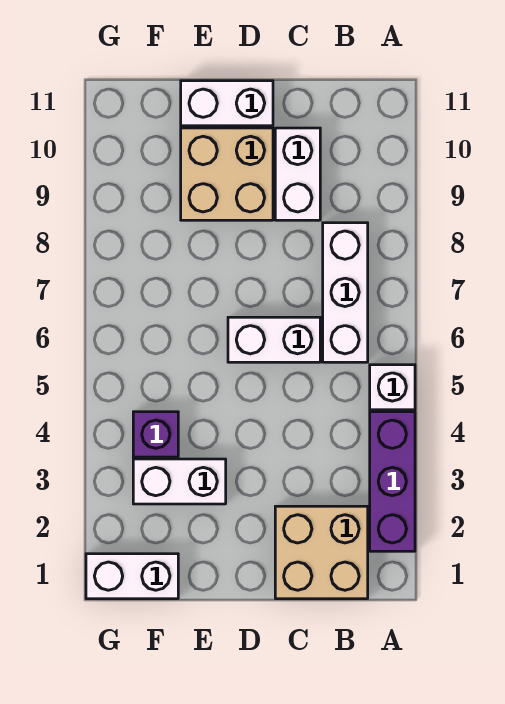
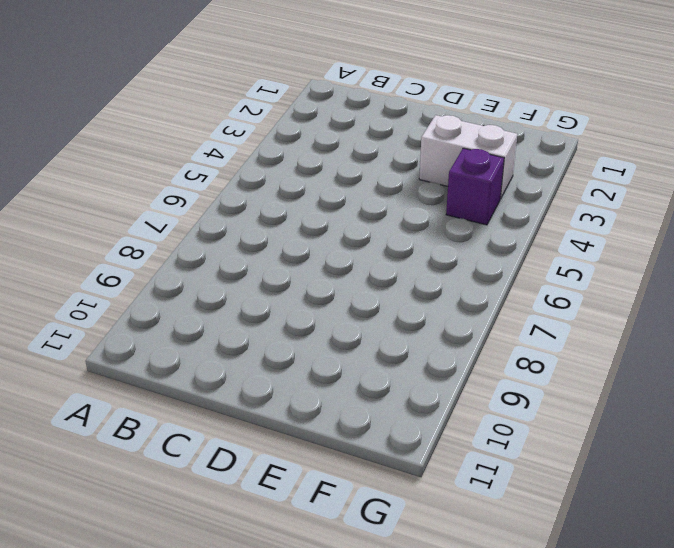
none -> purple 1x3 brick [370,412,415,551]
none -> white 1x1 brick [370,365,415,410]

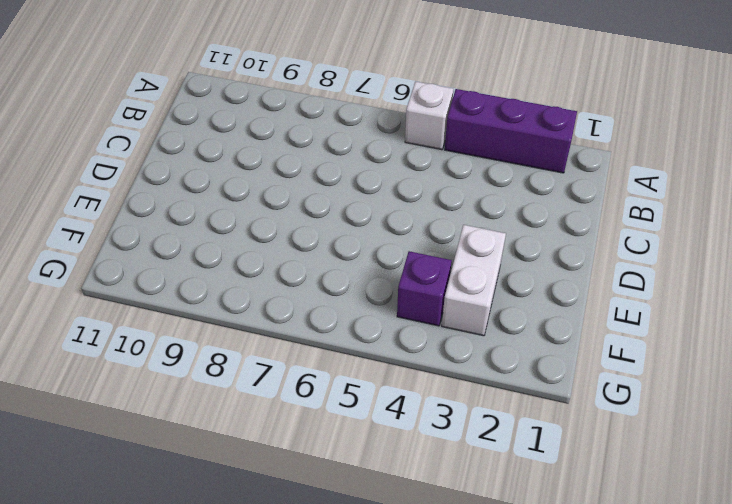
none -> tan 2x2 brick [275,506,368,599]
none -> white 1x3 brick [323,223,368,362]

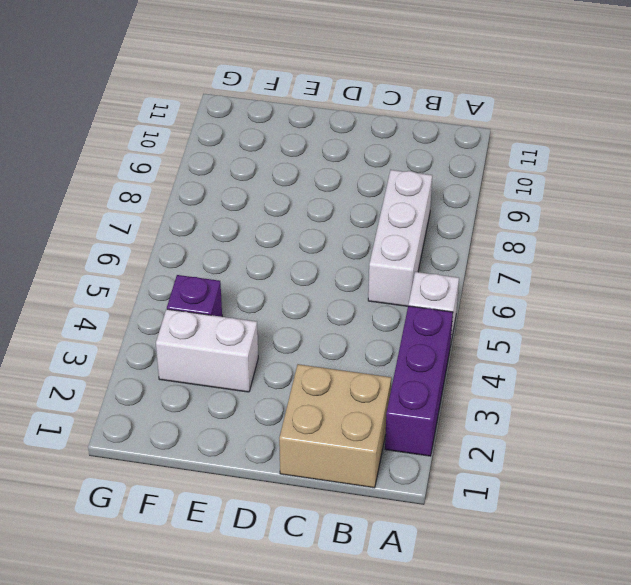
none -> white 1x2 brick [228,317,320,362]
none -> white 1x2 brick [275,128,320,220]

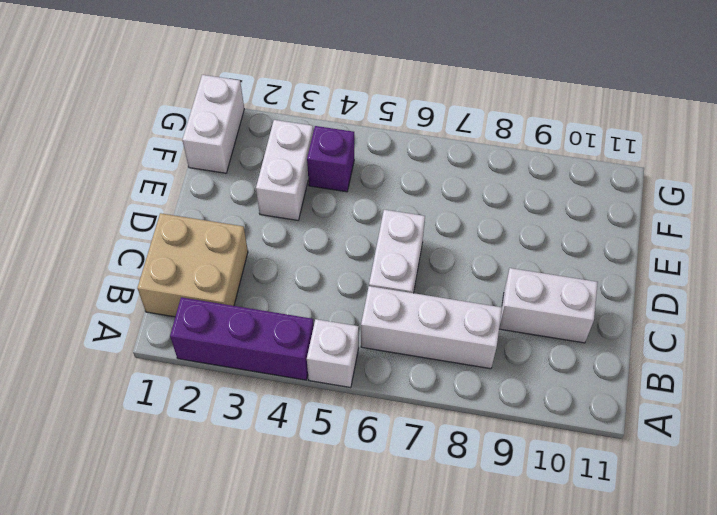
none -> tan 2x2 brick [181,128,273,220]
none -> white 1x2 brick [181,81,273,126]

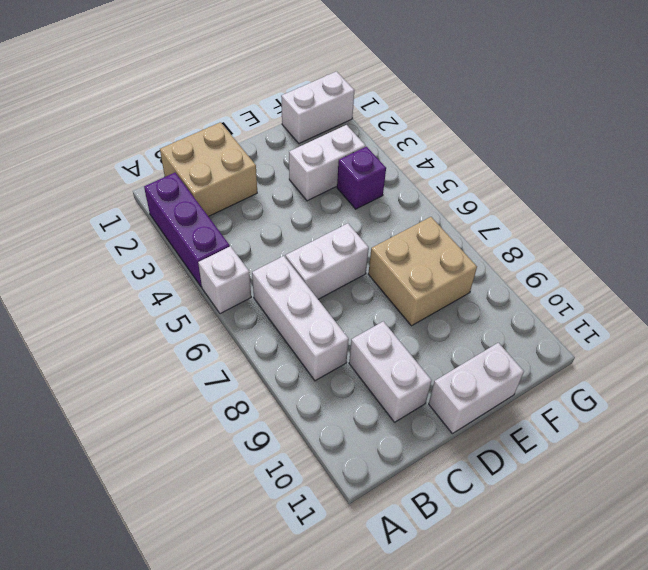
tan 2x2 brick [368,217,477,326] -> tan 2x2 brick moved to [181,128,273,220]

